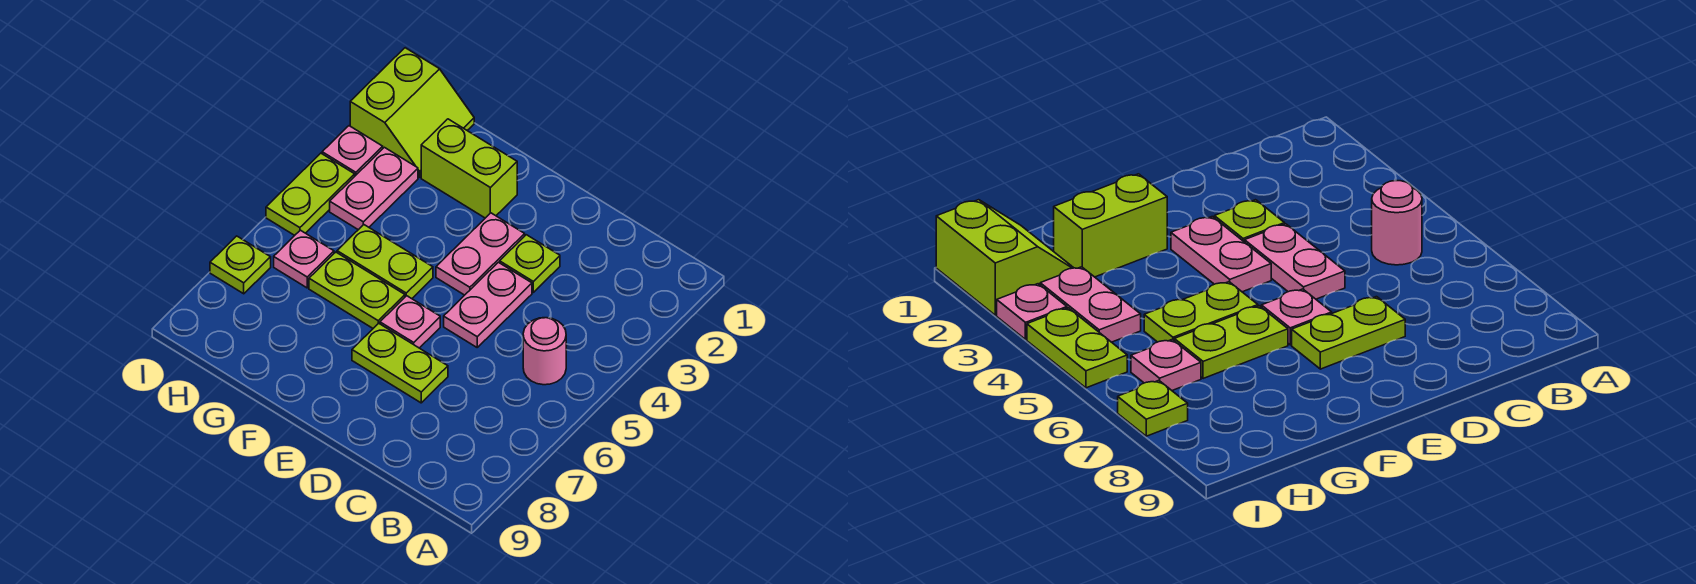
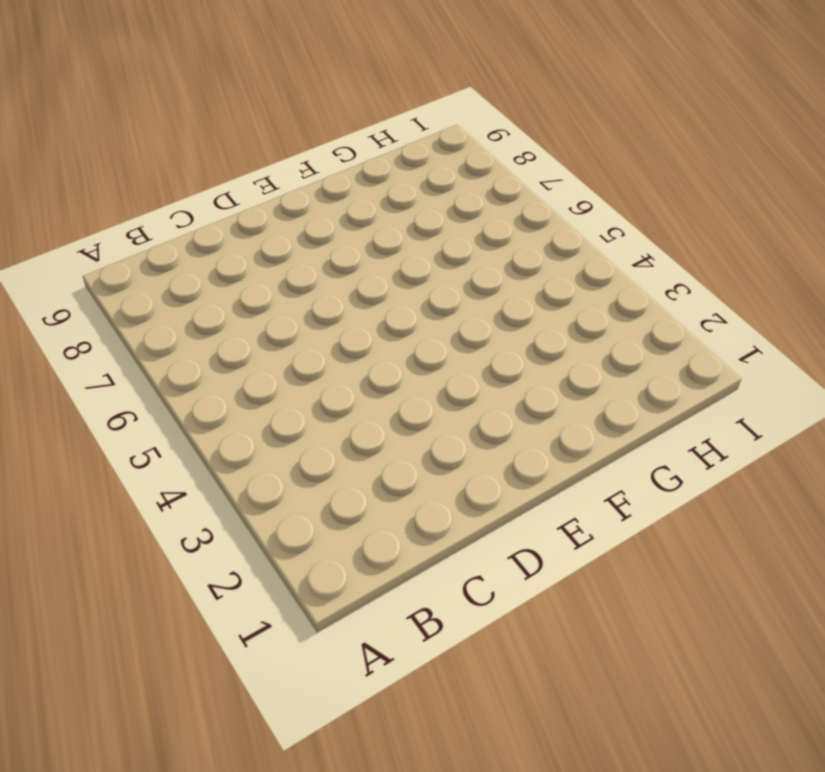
none -> pink 1x1 round brick [523,318,566,385]
none -> lime 1x1 plate [500,235,560,292]
none -> pink 1x2 plate [444,262,532,347]

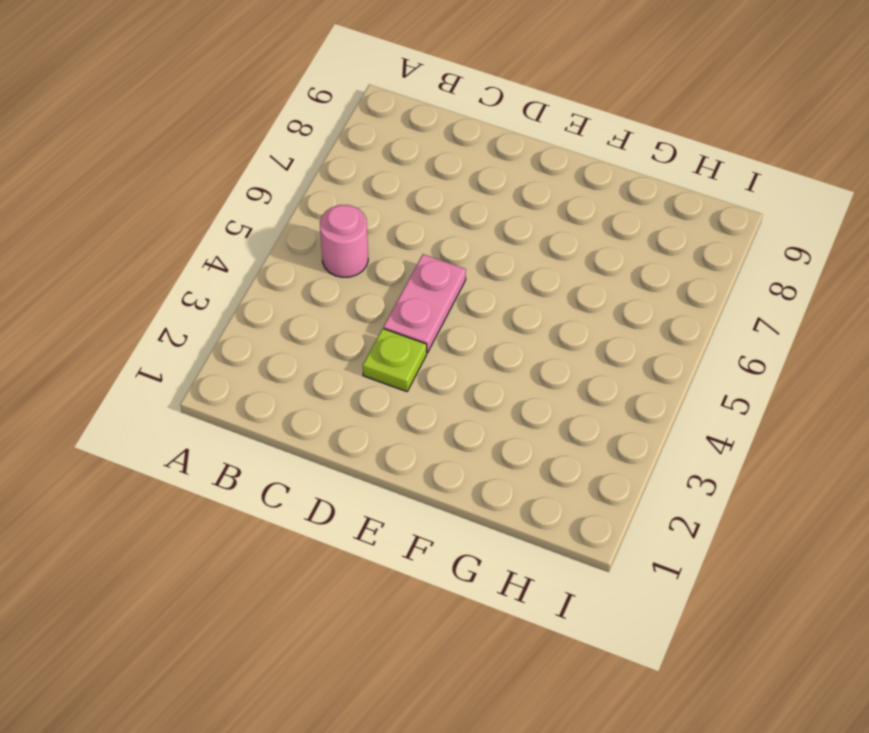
none -> lime 1x2 plate [352,323,448,403]
none -> pink 1x2 plate [436,213,525,295]
none -> pink 1x1 plate [380,296,440,348]

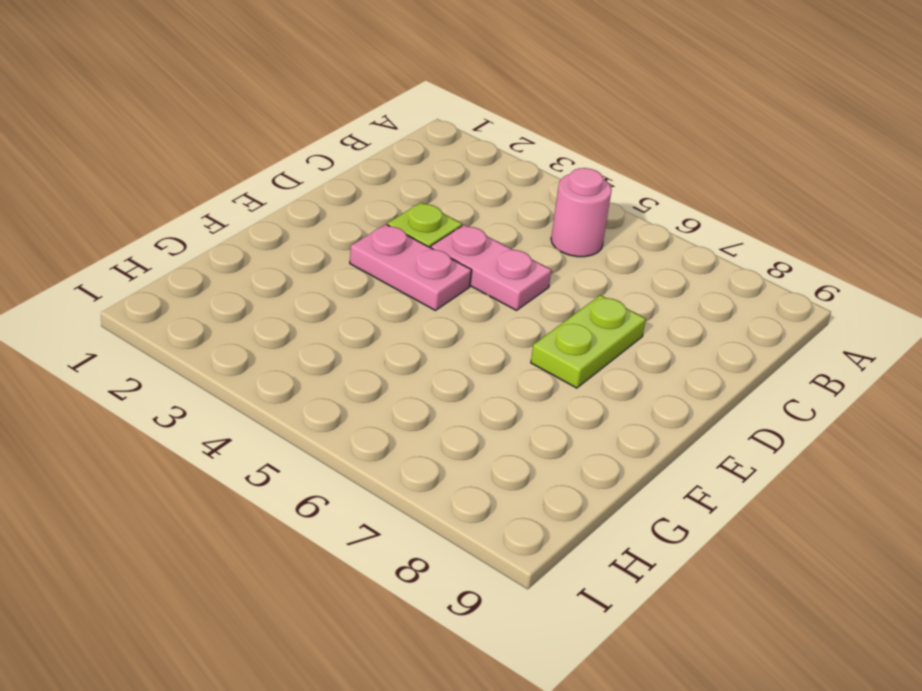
none -> pink 1x1 plate [380,296,440,348]
none -> lime 1x2 brick [421,119,517,218]
none -> lime 1x2 plate [337,225,433,299]

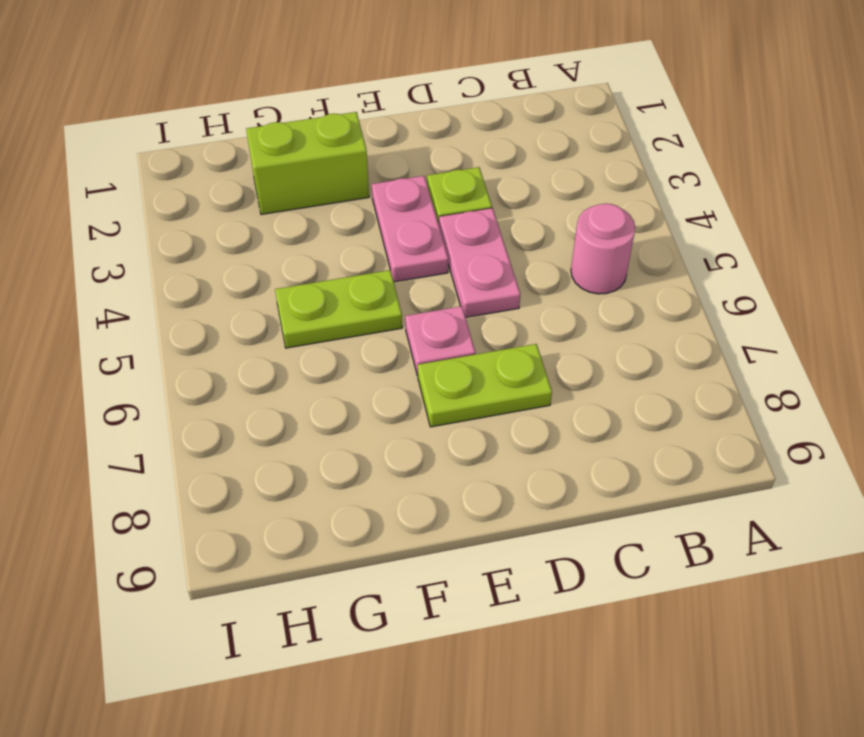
none -> lime 1x2 plate [309,252,405,328]
none -> lime 2x2 slope [350,48,474,178]
none -> pink 1x2 plate [330,147,418,230]

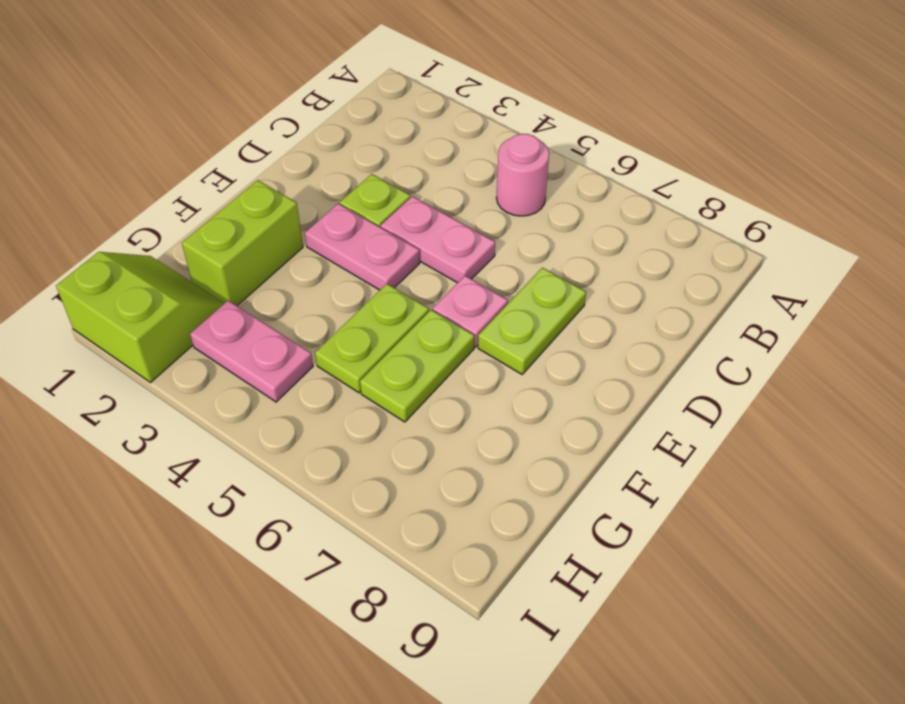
none -> pink 1x1 plate [274,230,334,288]
none -> pink 1x1 plate [322,126,383,176]
none -> lime 1x2 plate [266,153,355,235]

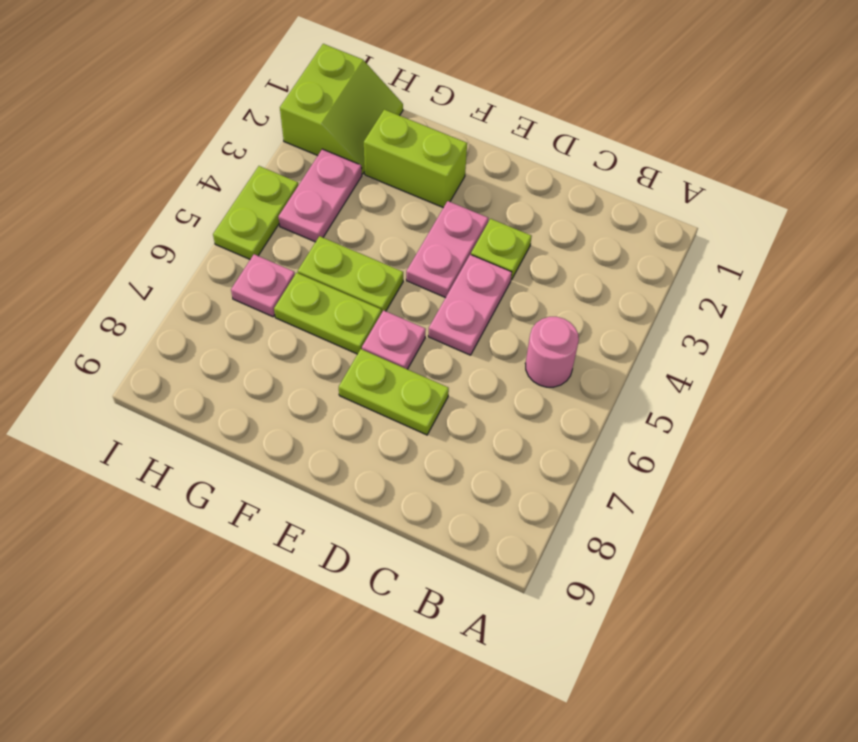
none -> pink 1x1 plate [322,126,383,176]
none -> lime 1x1 plate [210,236,271,294]

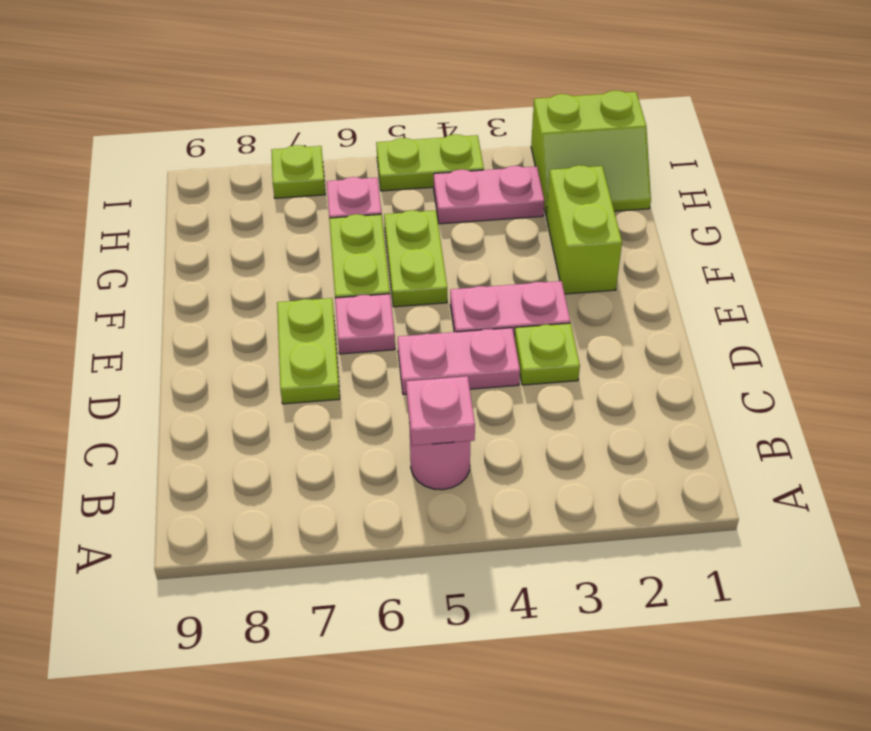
pink 1x1 plate [406,376,475,446] -> pink 1x1 plate moved to [322,126,383,176]

